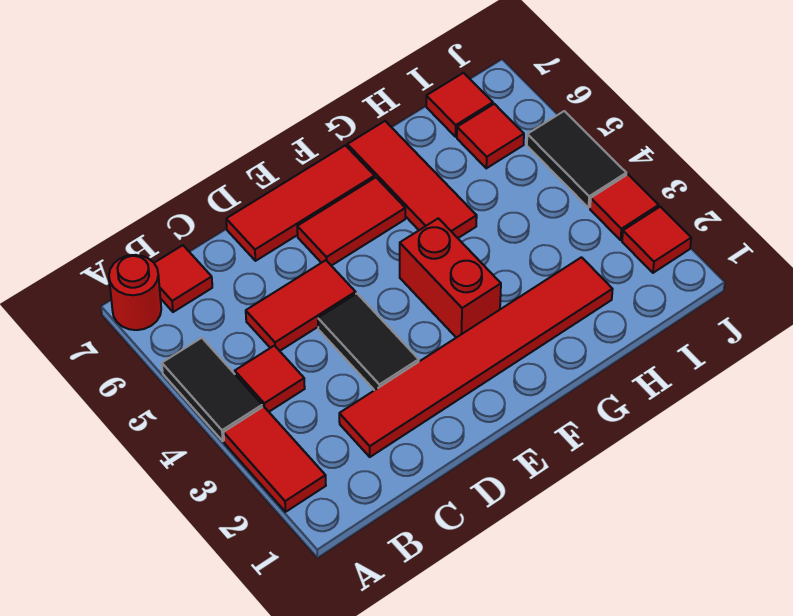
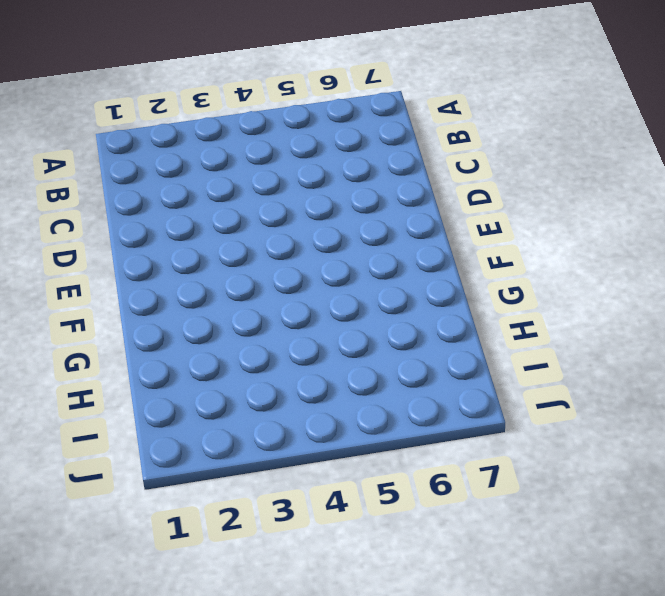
none -> red 1x2 tile [224,407,326,512]
none -> black 1x2 tile [162,338,262,441]
none -> red 1x1 round brick [109,255,161,330]

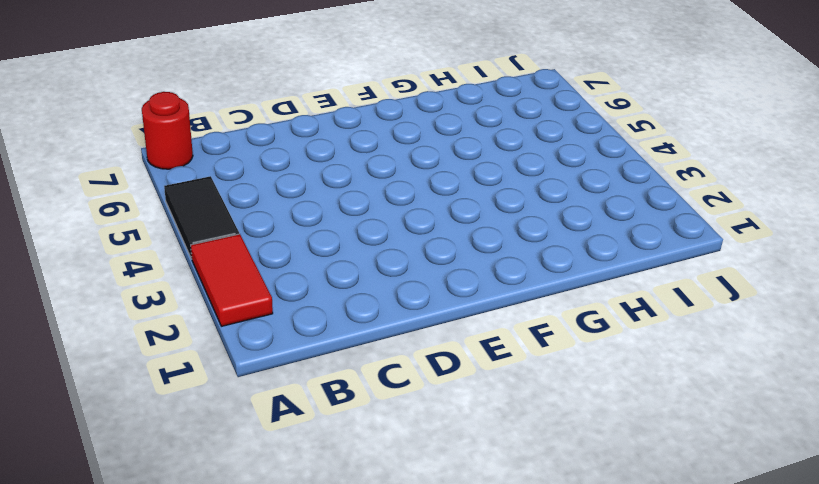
none -> red 1x1 tile [235,346,305,412]
none -> red 1x1 tile [154,245,212,312]
none -> red 1x6 tile [339,257,613,457]

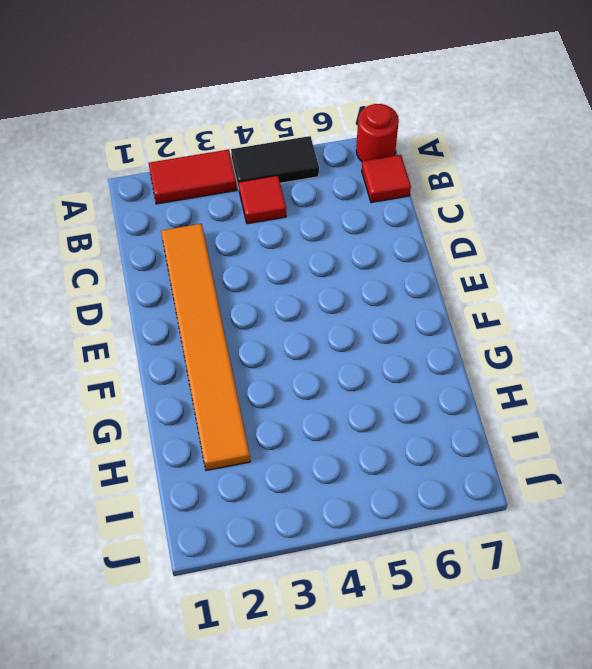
orange 1x6 tile [161,224,250,471] -> red 1x6 tile [339,257,613,457]
none -> red 1x2 tile [246,260,356,351]
none -> black 1x2 tile [318,294,419,390]
none -> red 1x3 tile [226,145,375,261]

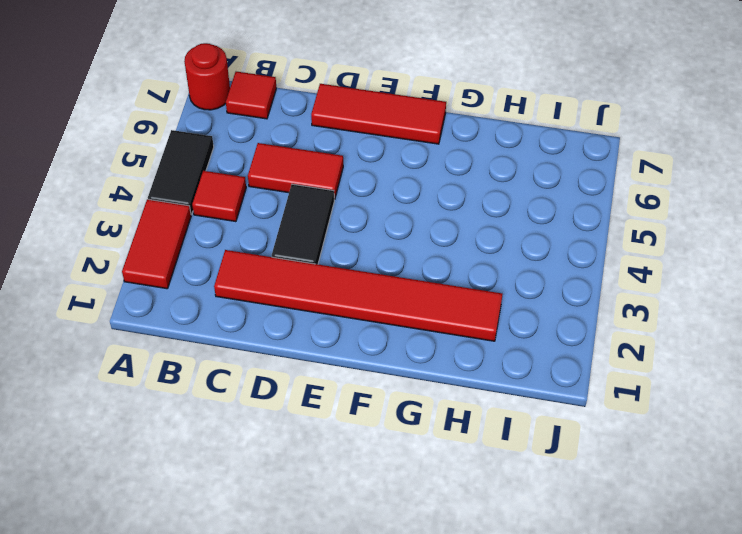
none -> red 1x2 tile [297,177,405,266]
none -> red 1x2 brick [400,218,501,338]
none -> red 1x3 tile [347,121,477,238]

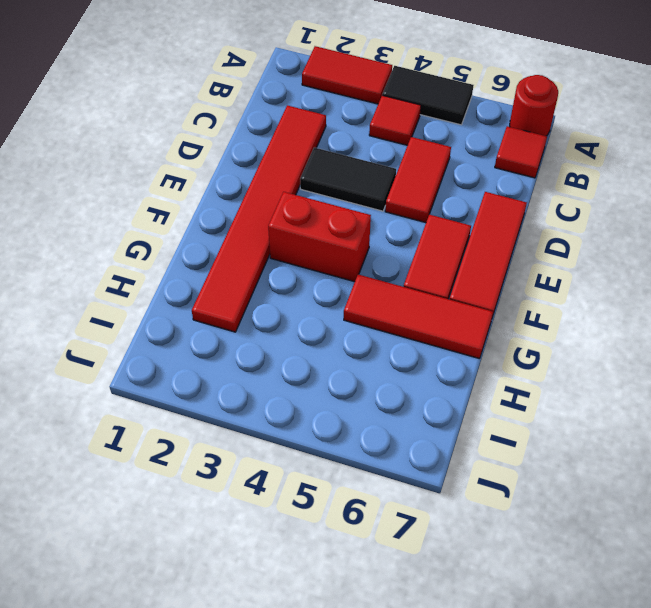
none -> red 1x1 tile [457,104,524,168]
none -> red 1x1 tile [426,73,493,137]
none -> red 1x1 tile [622,207,691,273]

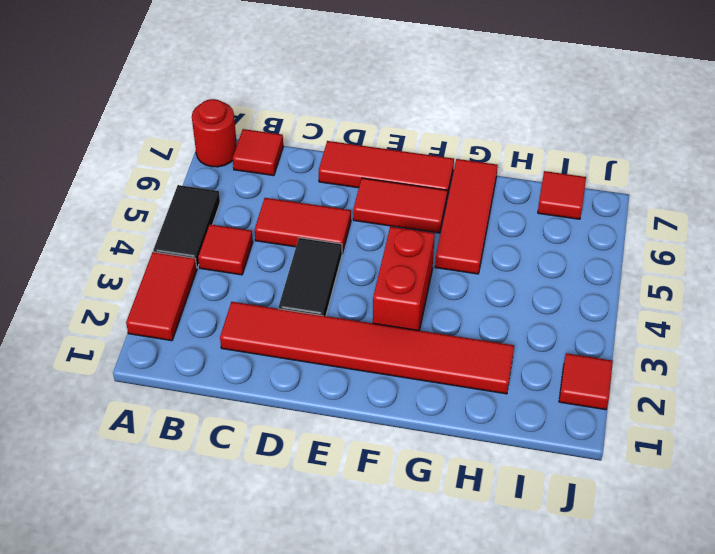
none -> red 1x1 tile [457,104,524,168]
none -> red 1x1 tile [590,175,659,240]
none -> black 1x2 tile [527,111,626,208]

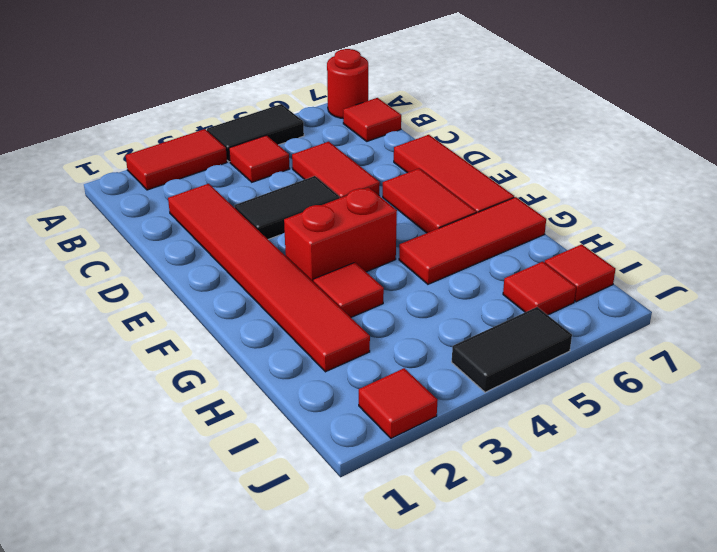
red 1x1 tile [313,263,384,317] -> red 1x1 tile moved to [590,175,659,240]

